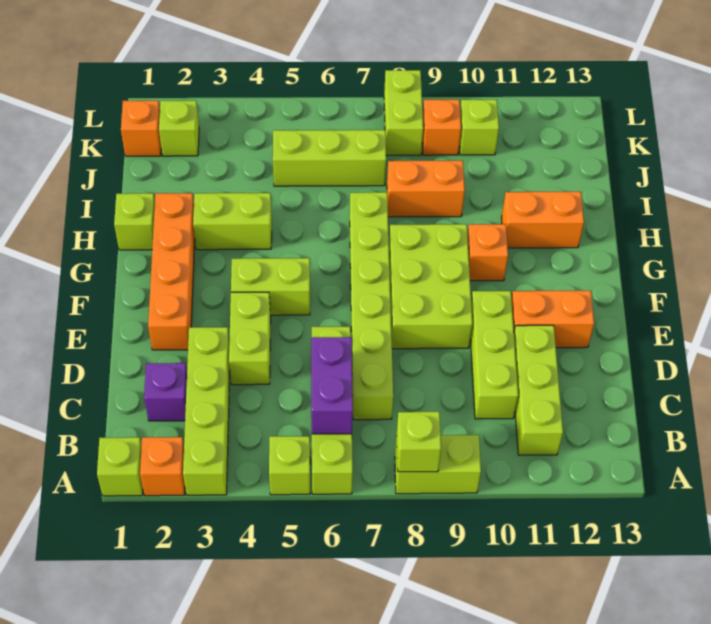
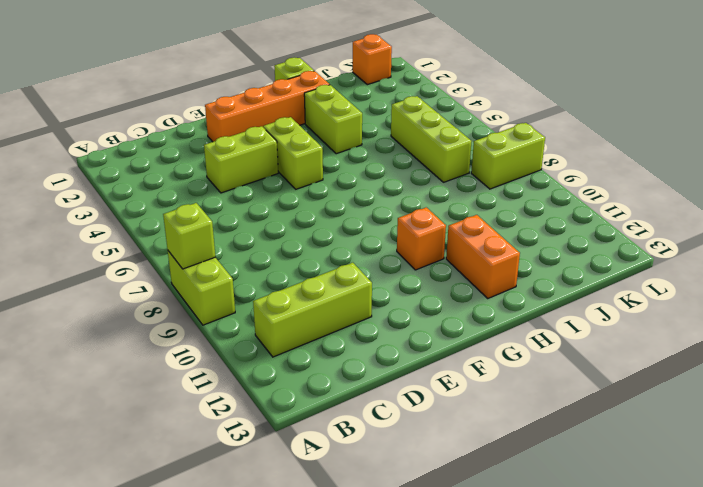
none -> lime 1x1 brick [97,437,143,496]
none -> orange 1x1 brick [140,437,185,496]
none -> lime 1x4 brick [183,327,230,495]

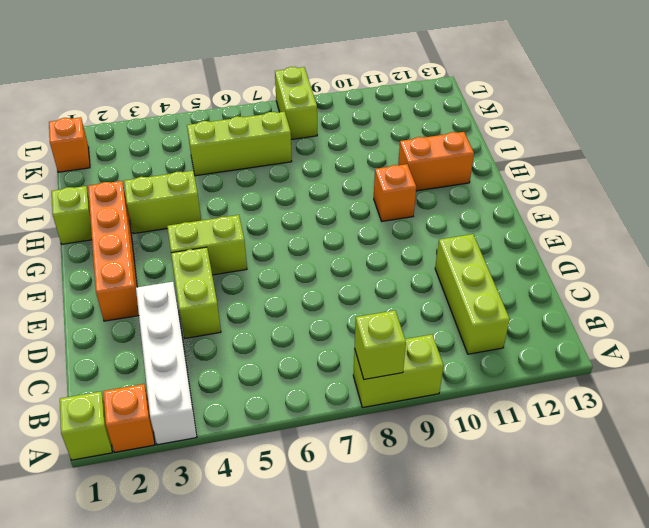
white 1x4 brick [136,282,197,445] -> lime 1x4 brick [183,327,230,495]
none -> lime 1x1 brick [269,436,310,495]
none -> lime 1x4 brick [312,327,353,494]
none -> purple 1x1 brick [144,363,187,421]

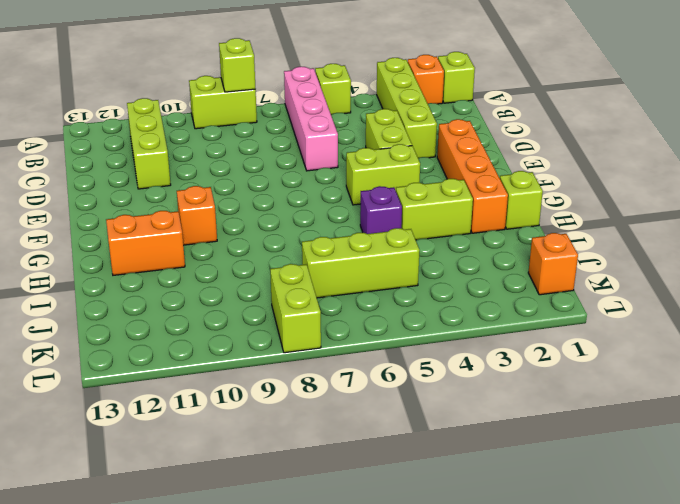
pink 1x4 brick [284,67,338,171] -> lime 1x4 brick [312,327,353,494]
purple 1x1 brick [360,186,402,234] -> purple 1x1 brick moved to [144,363,187,421]
none -> lime 1x6 brick [350,192,393,420]
none -> lime 1x3 brick [470,291,518,419]
none -> lime 2x3 brick [389,224,472,349]

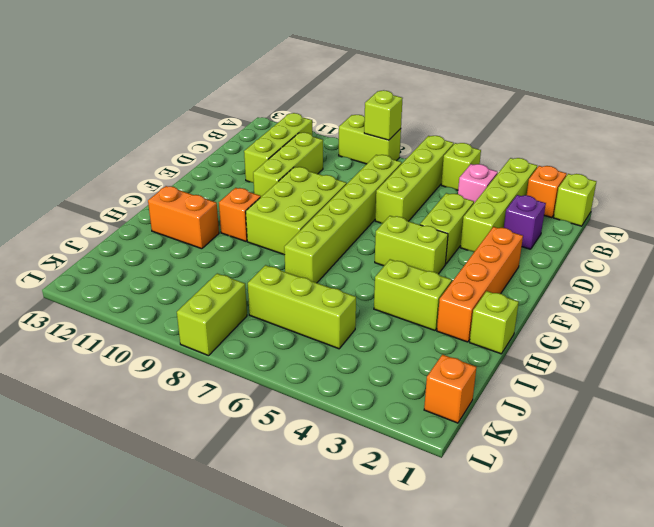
pink 1x1 brick [458,164,498,203] -> none
none -> orange 1x2 brick [511,291,594,348]
none -> orange 1x2 brick [387,161,465,217]
none -> lime 1x1 brick [159,101,199,156]

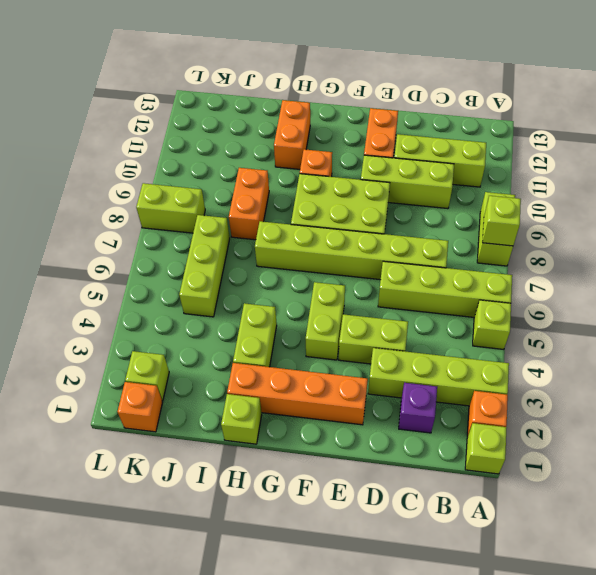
none -> orange 1x1 brick [422,100,461,155]
none -> lime 1x1 brick [459,100,499,155]
none -> purple 1x2 brick [311,337,353,434]

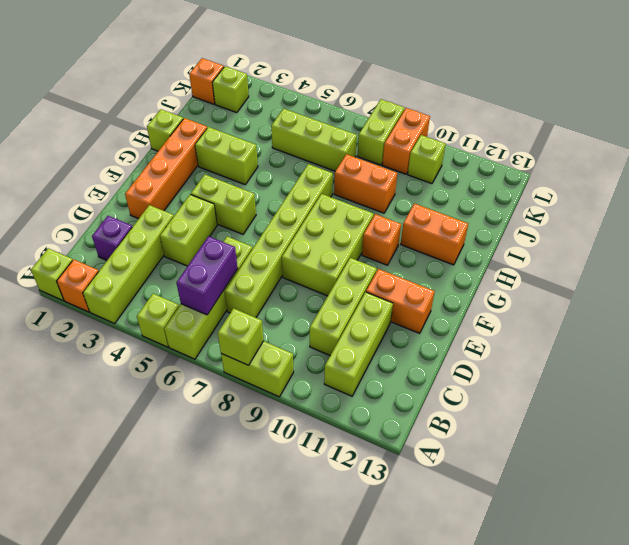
orange 1x2 brick [382,108,430,174] -> orange 1x1 brick [422,100,461,155]

